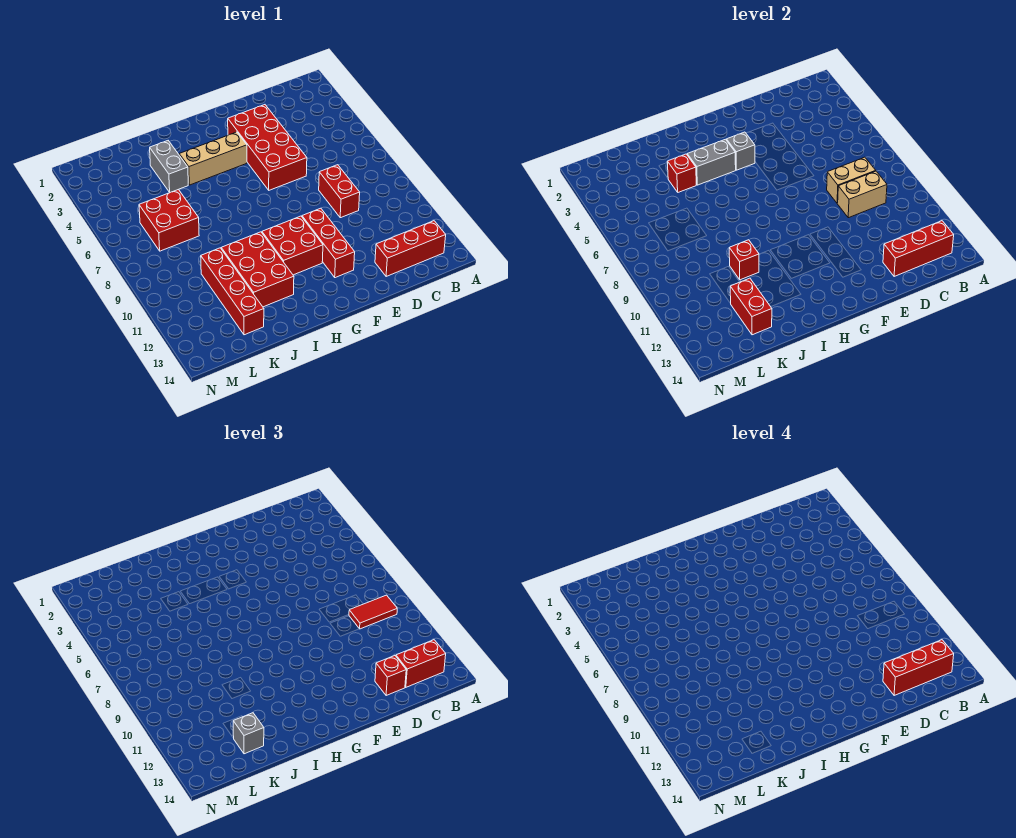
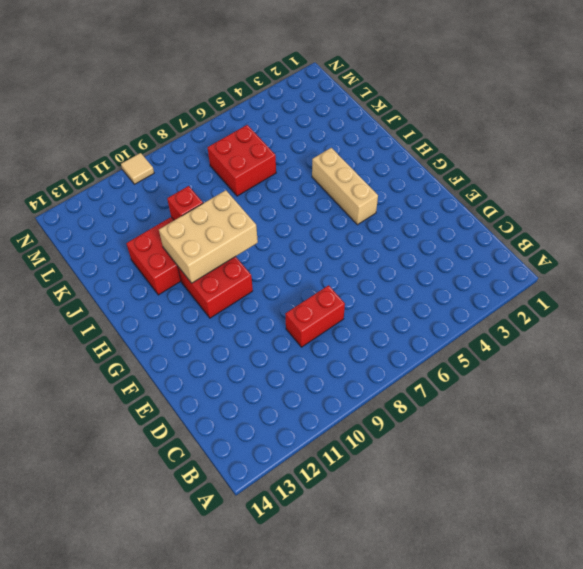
tan 2x3 brick [159,190,258,283] -> none
tan 1x1 tile [121,153,154,184] -> none
none -> red 1x3 brick [375,221,446,277]
none -> red 2x4 brick [228,105,307,190]
none -> red 1x3 brick [302,208,355,278]

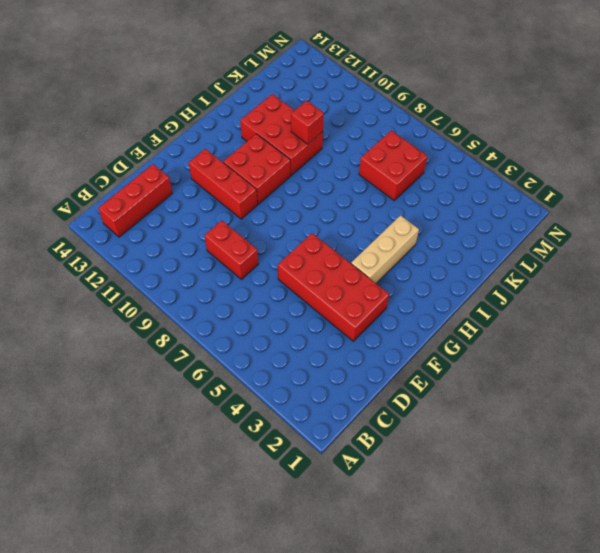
none -> grey 1x2 brick [150,141,188,192]
none -> red 1x4 brick [201,248,264,335]
none -> red 1x3 brick [883,221,954,277]

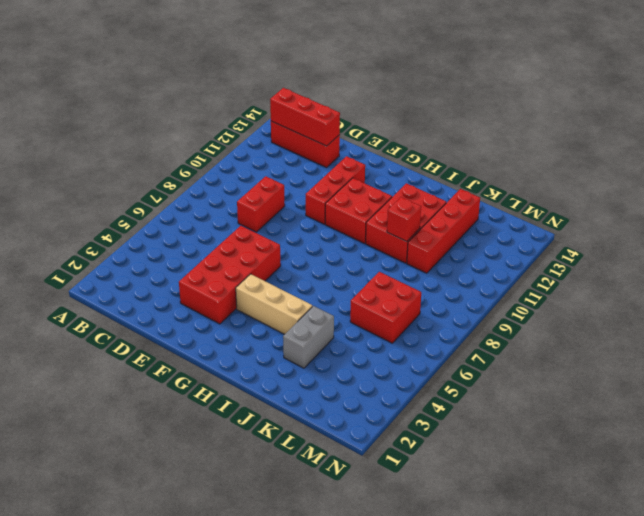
none -> tan 1x2 brick [827,157,876,203]
none -> tan 1x2 brick [837,171,887,218]
none -> grey 1x1 brick [727,132,755,170]

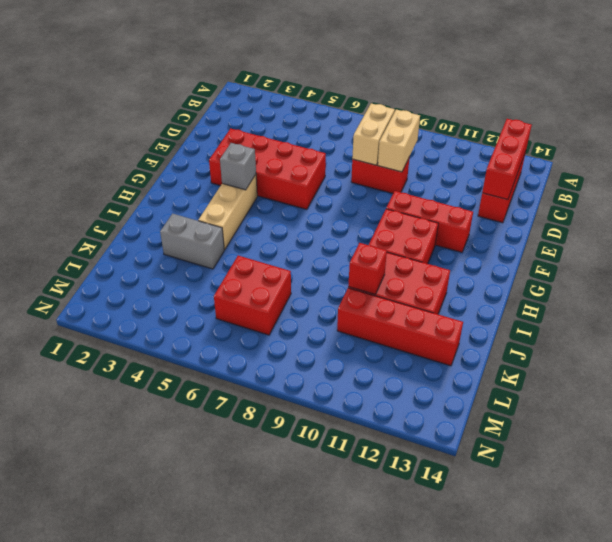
none -> grey 1x2 brick [687,139,736,185]
none -> red 1x1 brick [667,154,696,192]
none -> red 1x2 brick [730,278,772,335]

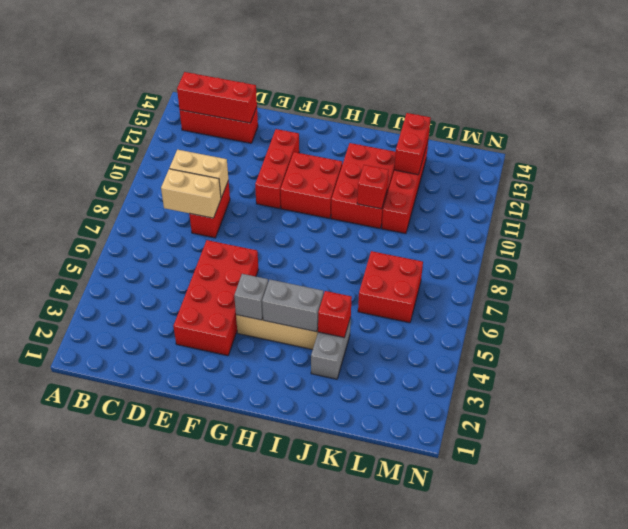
none -> red 1x2 tile [349,595,397,629]
none -> red 1x2 brick [396,640,446,687]
none -> red 1x1 brick [375,656,406,696]

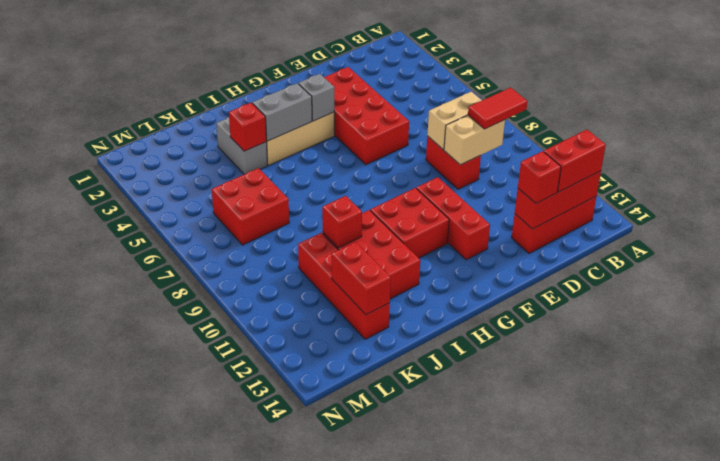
none -> grey 1x1 brick [233,713,264,754]
none -> red 1x3 brick [883,640,954,696]

